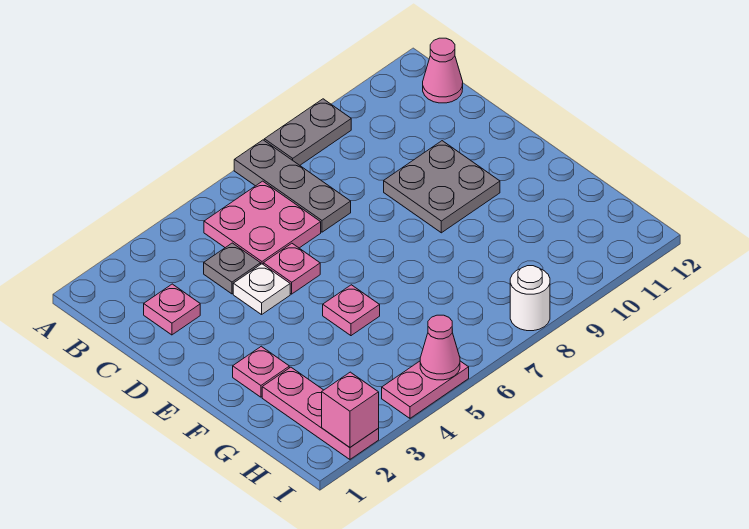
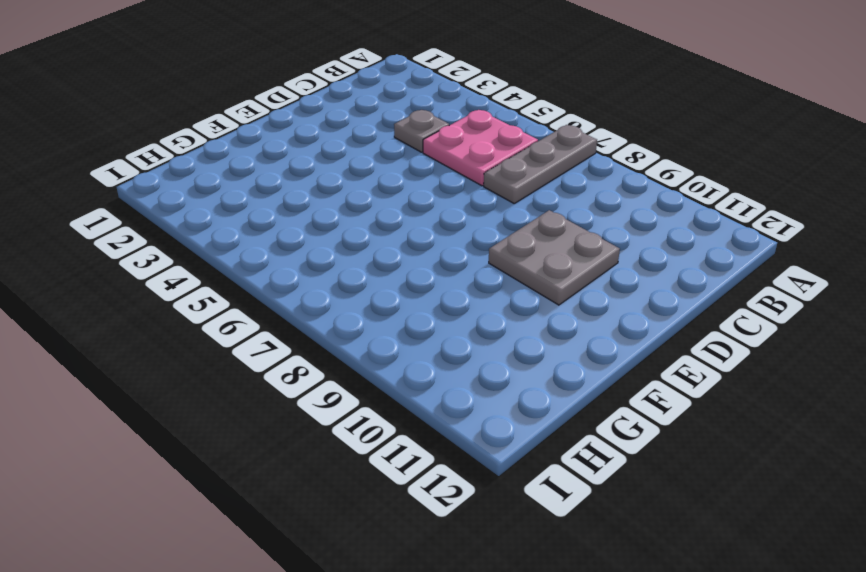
none -> grey 1x2 plate [264,99,351,165]
none -> pink 1x1 cone [423,38,463,103]
none -> pink 1x1 plate [144,284,200,335]

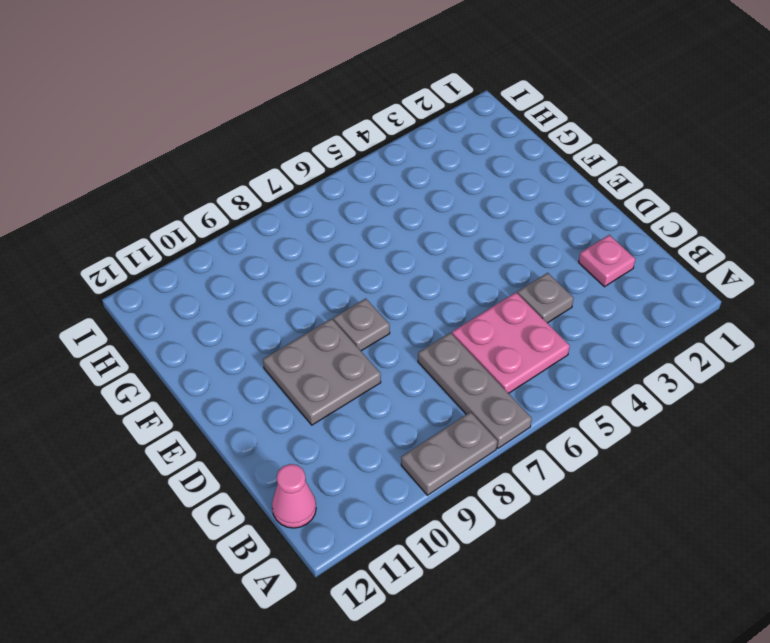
grey 1x1 plate [333,299,390,351] -> none
none -> white 1x1 plate [233,264,290,315]
none -> pink 1x1 plate [263,243,320,294]
none -> pink 1x1 plate [233,346,289,397]

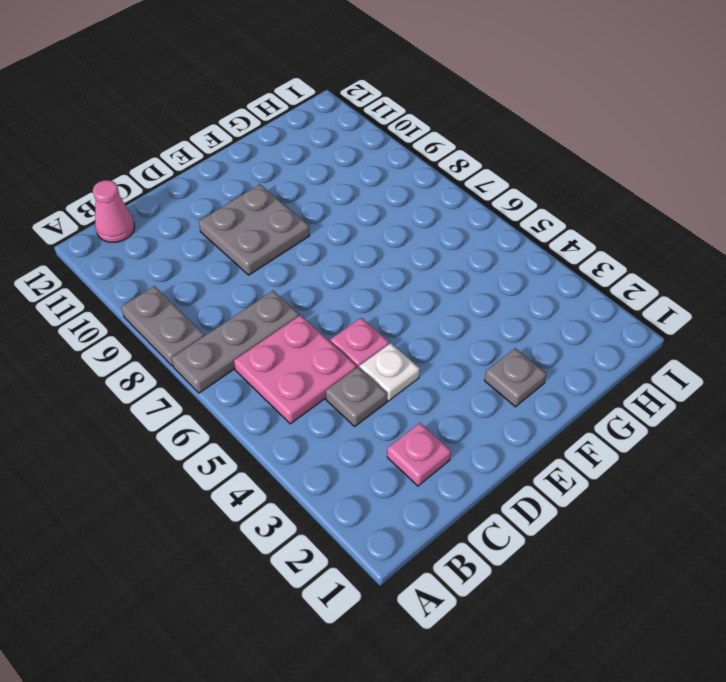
grey 1x1 plate [485,348,546,407] -> pink 1x1 plate [233,346,289,397]
none -> pink 1x1 plate [323,285,380,336]
none -> pink 1x3 plate [262,367,379,459]
none -> pink 1x2 plate [382,361,469,418]

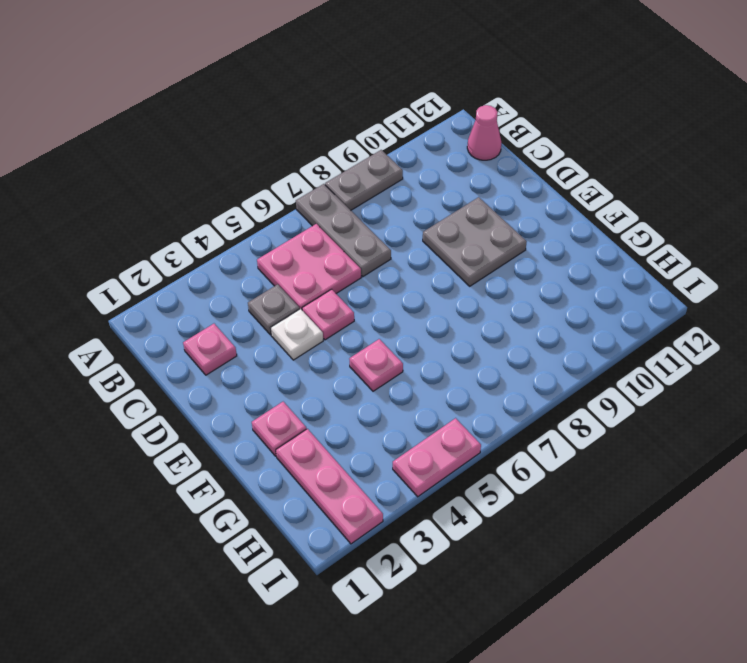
none -> white 1x1 round brick [510,266,550,331]
none -> pink 1x1 brick [322,372,379,447]
none -> pink 1x1 cone [420,315,460,380]

